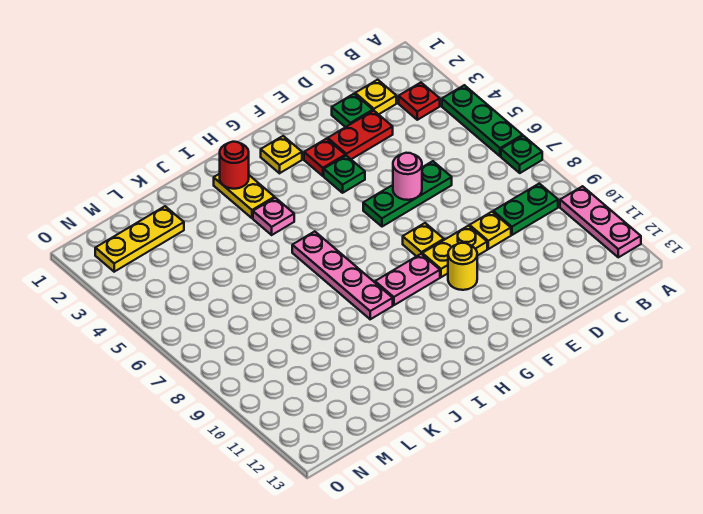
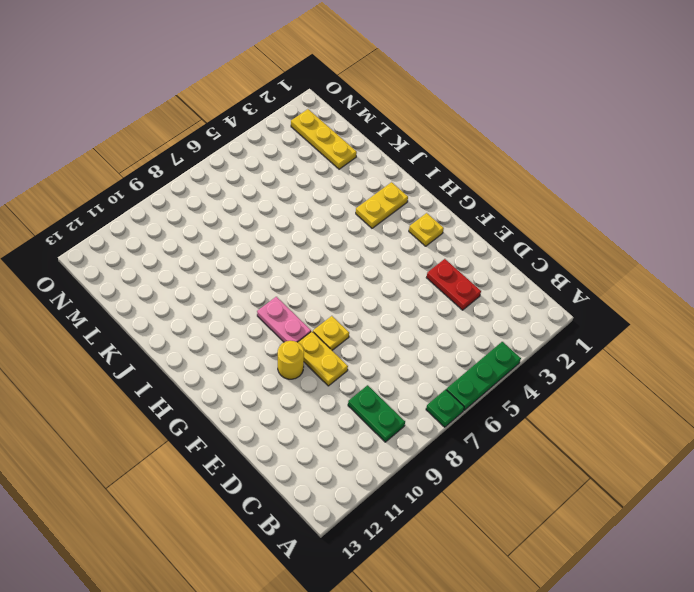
none -> pink 1x3 plate [560,186,641,257]
none -> red 1x1 plate [399,83,440,120]
none -> yellow 1x1 plate [355,80,396,114]

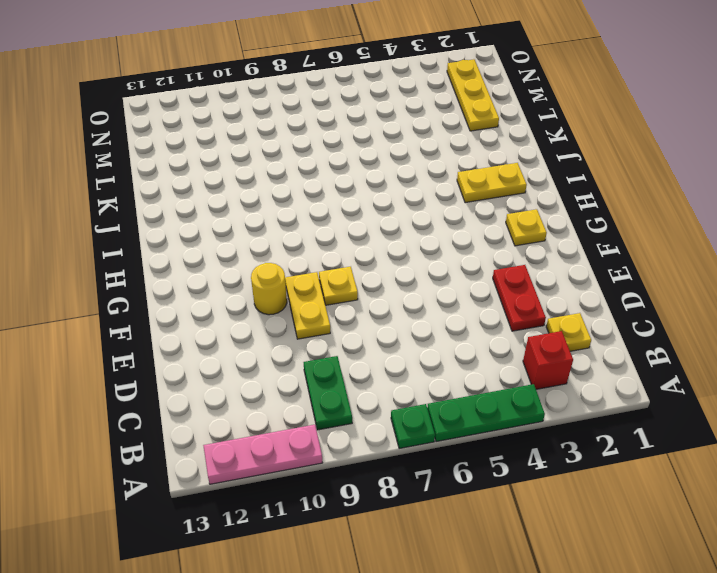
red 1x1 brick [523,331,573,389] -> red 1x1 plate [399,83,440,120]
none -> green 1x1 plate [332,94,373,127]
none -> green 1x3 plate [363,161,452,227]
none -> yellow 1x1 plate [470,212,511,249]

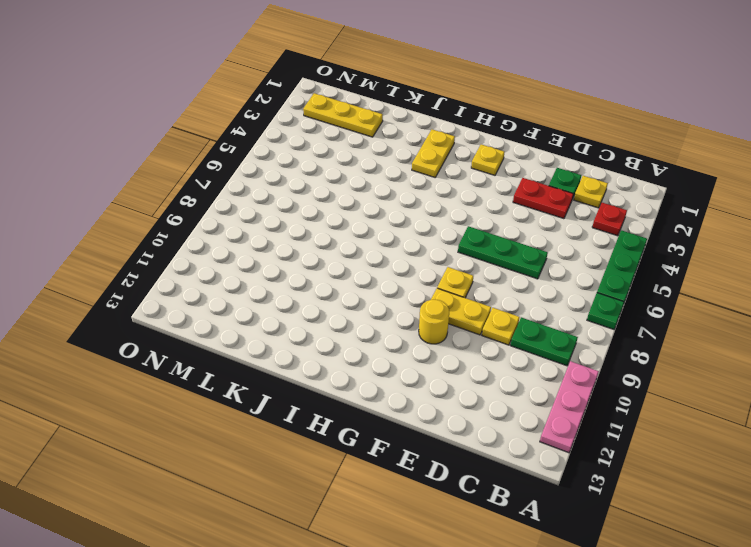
none -> red 1x1 plate [304,139,345,176]
none -> green 1x1 plate [324,156,365,193]
none -> pink 1x2 plate [375,254,440,305]

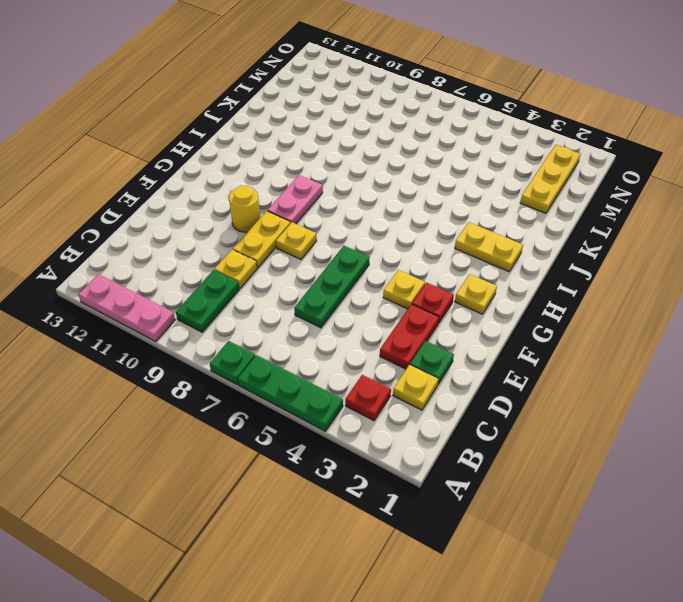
yellow 1x1 plate [383,270,425,309] -> green 1x1 plate [324,156,365,193]
none -> pink 1x1 plate [253,198,294,235]
none -> pink 1x4 plate [292,231,393,319]
none -> pink 1x1 round brick [393,153,422,200]

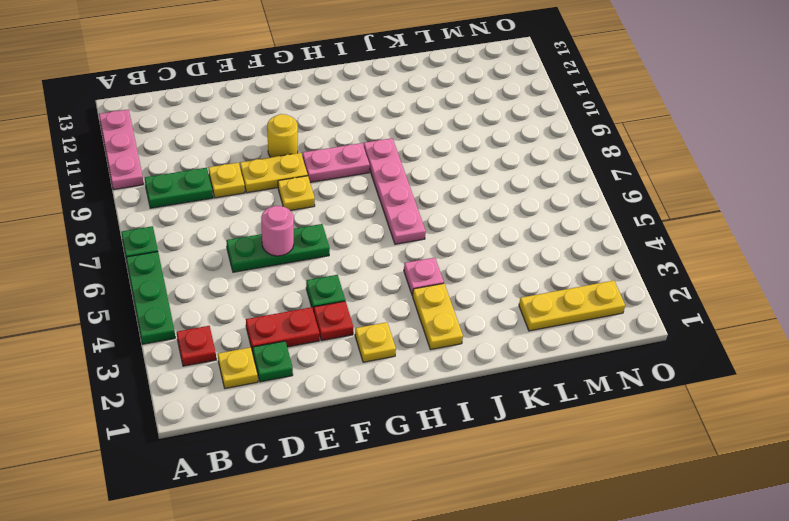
none -> red 1x1 round brick [220,142,249,189]

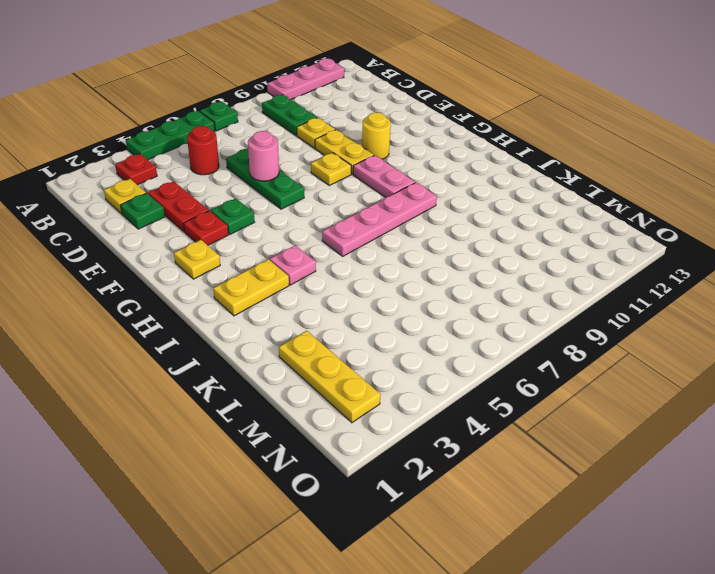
red 1x1 round brick [187,126,219,175] -> red 1x1 round brick moved to [220,142,249,189]

